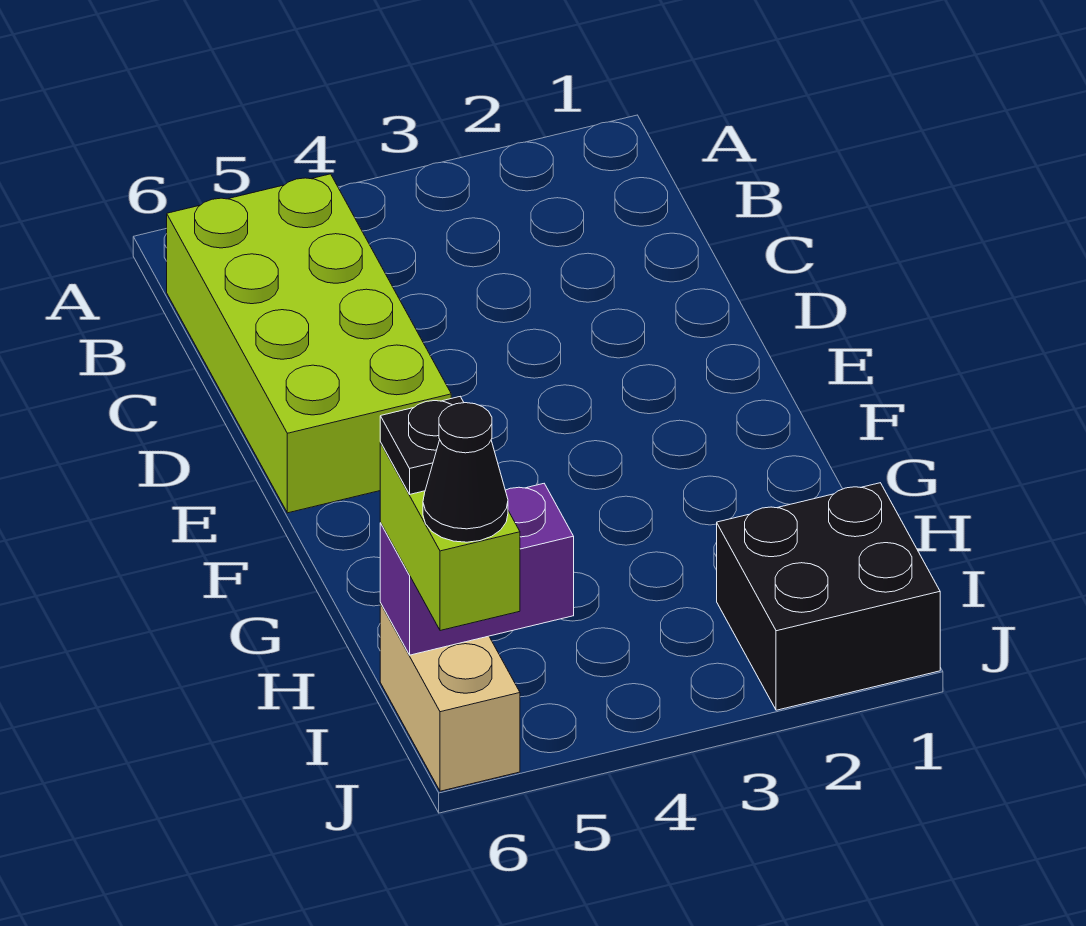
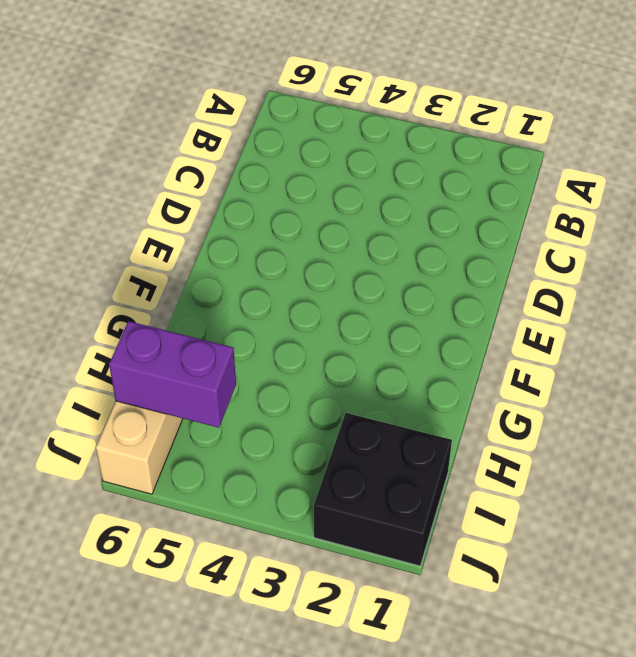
none -> lime 2x4 brick [167,174,451,513]
none -> lime 1x2 brick [380,443,520,631]

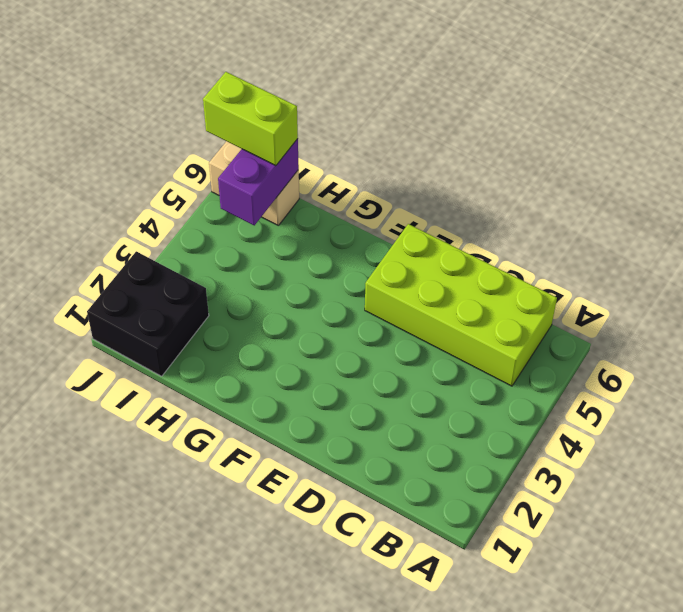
none -> black 1x1 plate [380,397,464,494]
none -> black 1x1 cone [423,403,508,542]

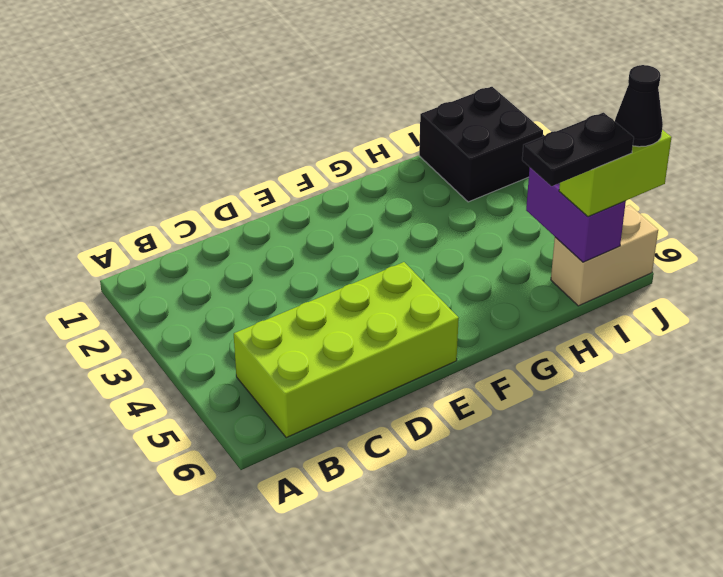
black 1x2 plate [522,113,634,186] -> black 1x1 plate [380,397,464,494]

